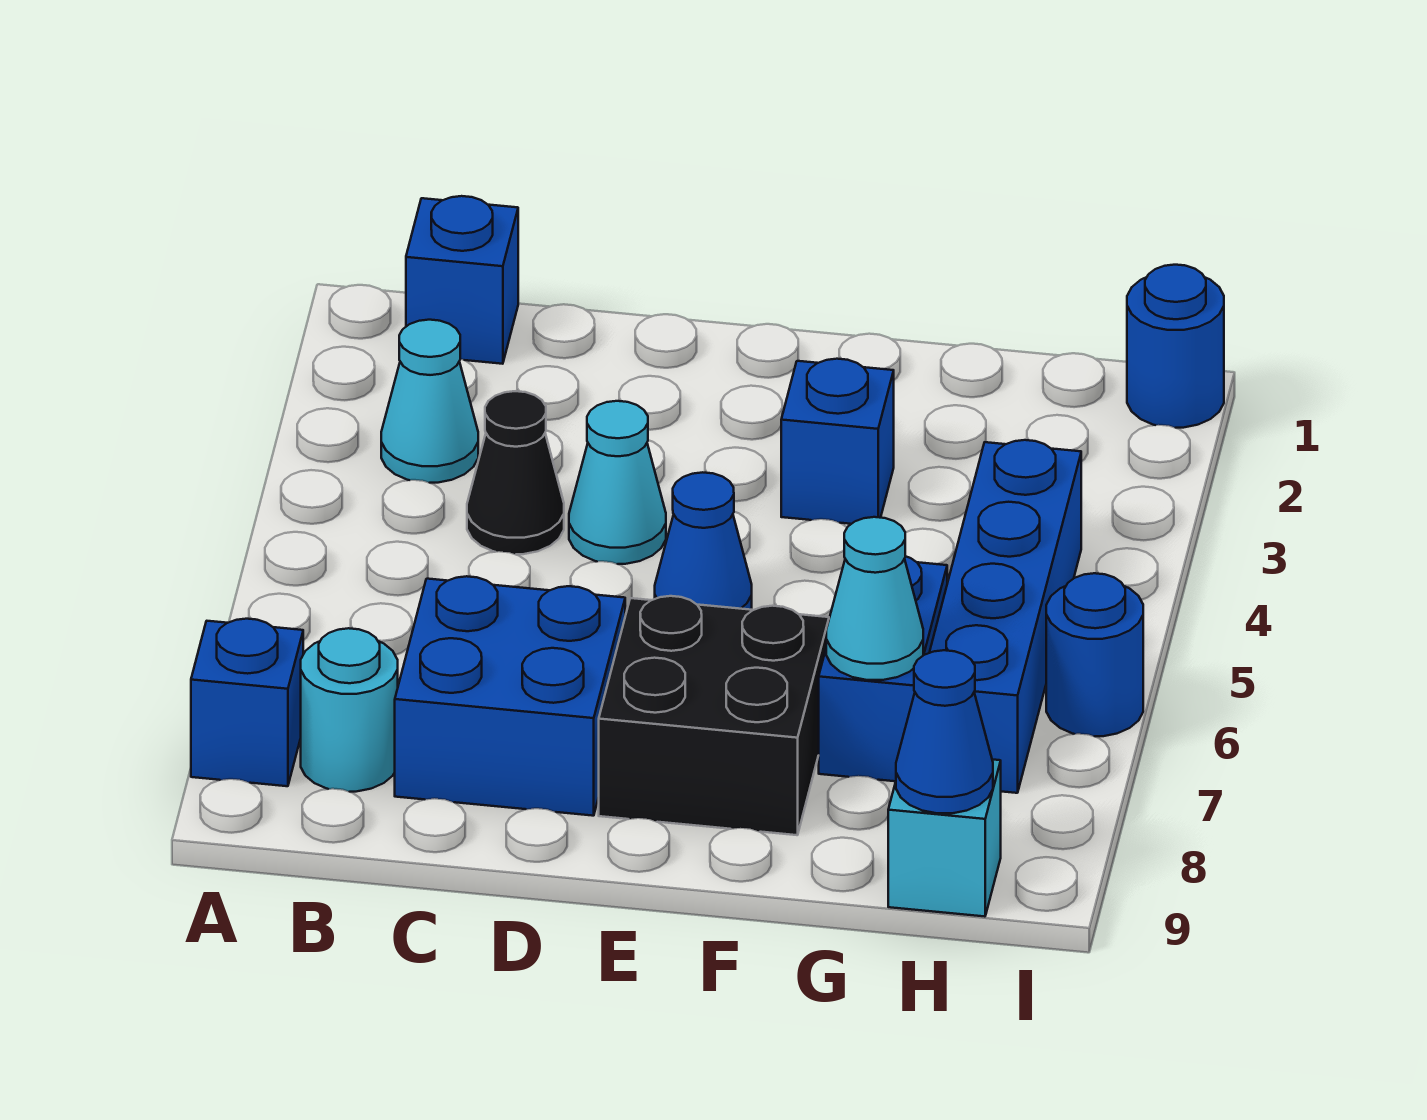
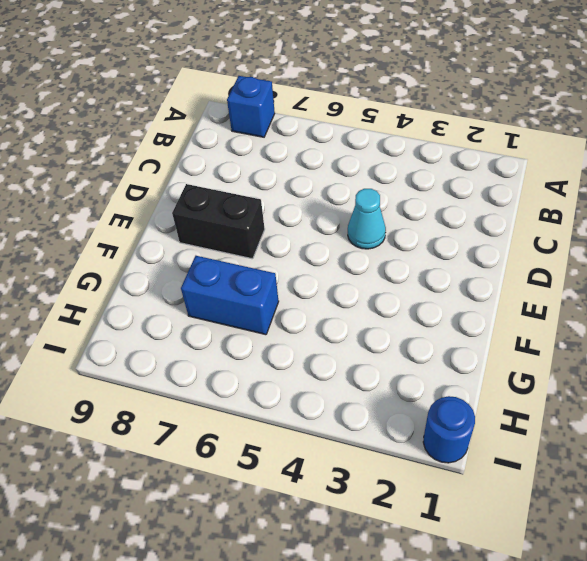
black 1x2 brick [172,184,265,259] -> black 2x2 brick [599,596,829,835]
none -> blue 1x1 brick [406,196,518,364]
none -> cyan 1x1 cone [381,320,478,483]
none -> cyan 1x1 round brick [301,628,398,792]

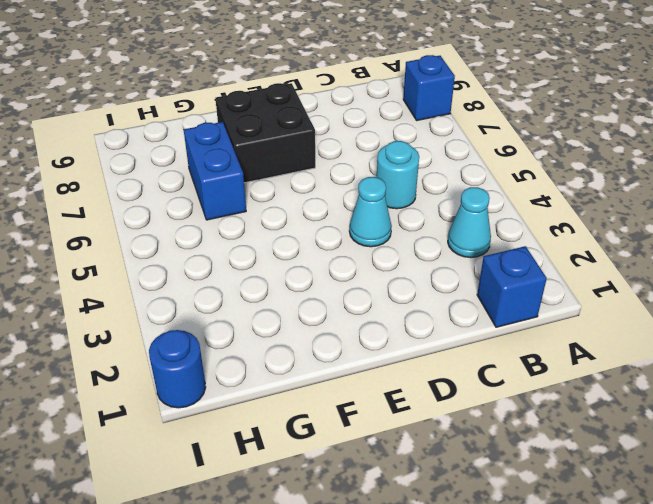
cyan 1x1 round brick [377,141,419,209] -> cyan 1x1 round brick moved to [301,628,398,792]
none -> black 1x1 cone [467,391,564,554]
none -> blue 2x2 brick [395,576,625,816]
none -> blue 1x1 cone [655,472,752,610]

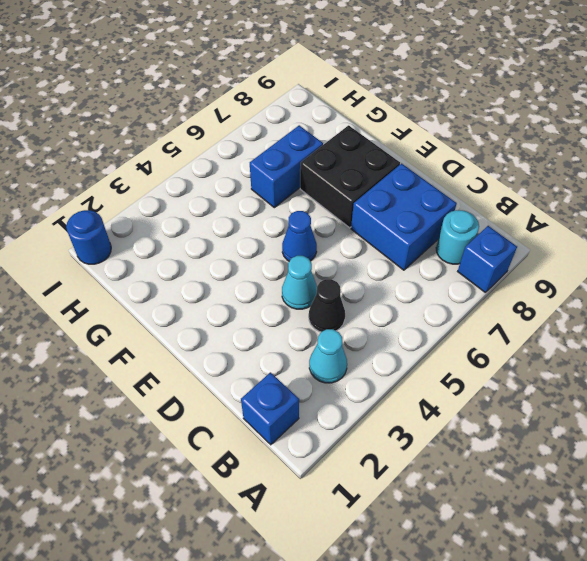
none -> blue 1x1 brick [781,359,894,524]
none -> blue 1x4 brick [929,440,1081,793]
none -> cyan 1x1 brick [888,759,1001,917]

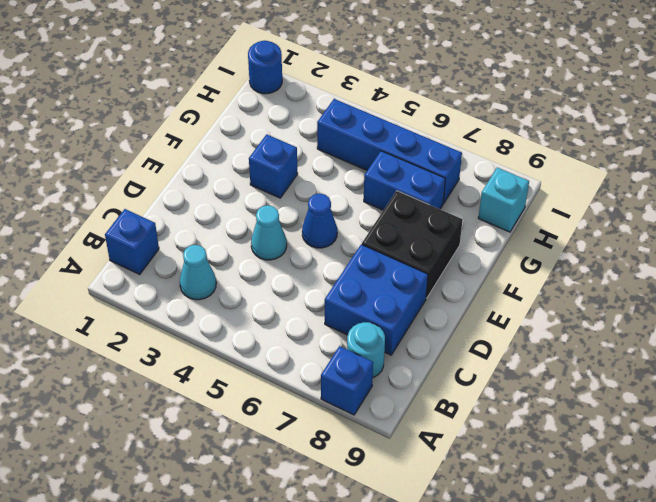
none -> black 1x1 cone [467,391,564,554]
none -> blue 1x1 round brick [1046,573,1143,736]
none -> cyan 1x1 cone [826,517,923,680]

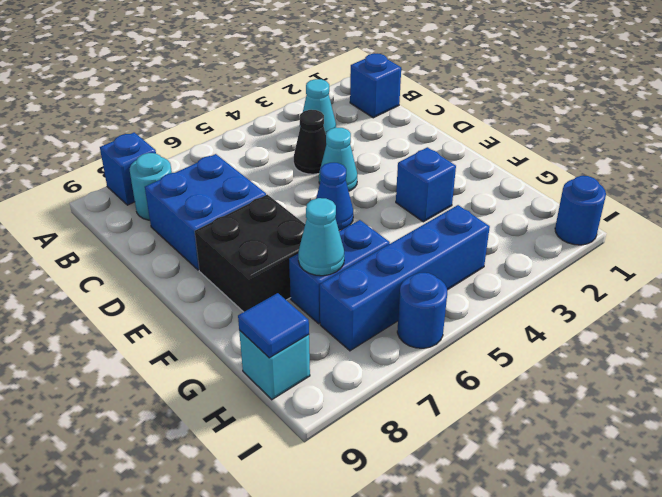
blue 1x1 tile [238,293,309,358] -> blue 1x1 cone [896,650,993,813]

